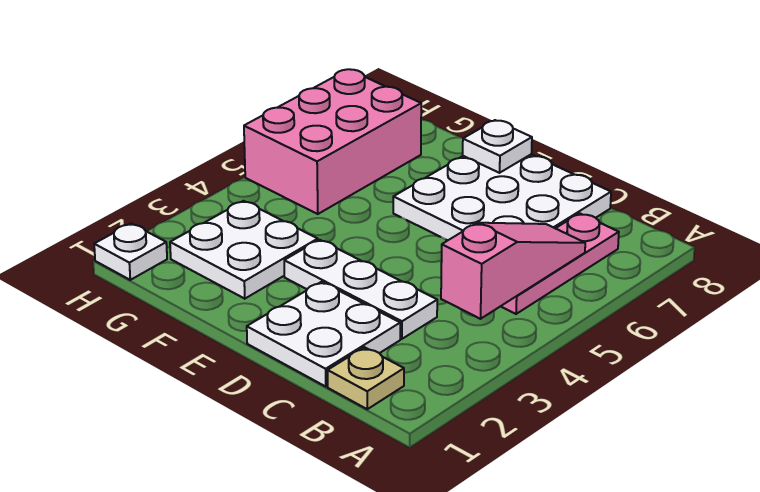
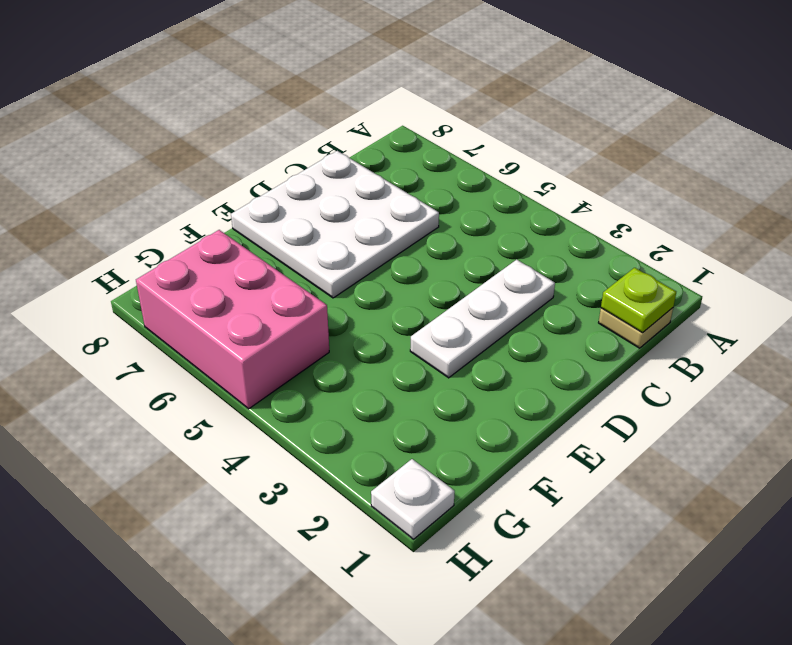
lime 1x1 plate [601,268,676,333] -> none
none -> pink 1x3 plate [501,213,619,314]
none -> white 2x2 plate [247,282,400,387]

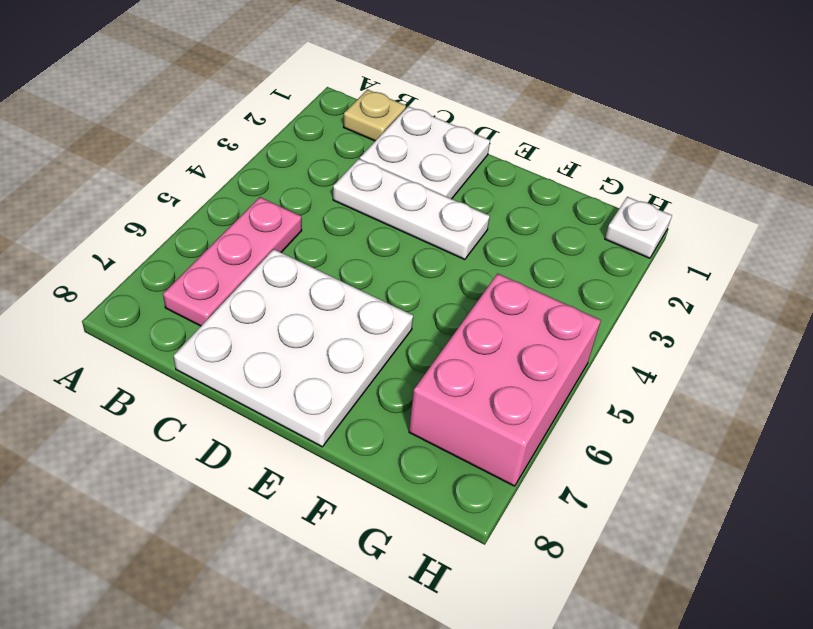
none -> white 2x2 plate [170,201,318,299]
none -> pink 1x3 slope [441,223,585,319]

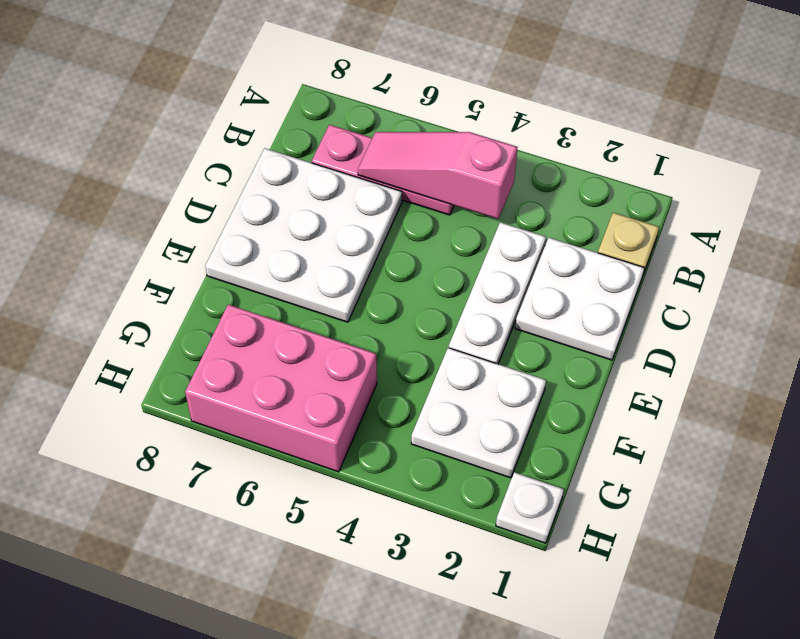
none -> white 1x1 plate [463,120,532,173]

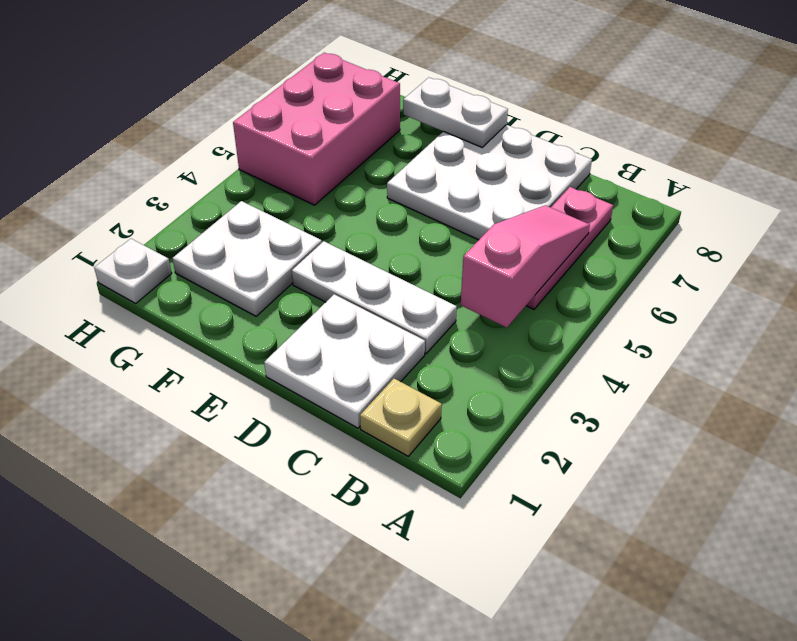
white 1x2 plate [403,78,508,147] -> white 1x1 plate [463,120,532,173]

